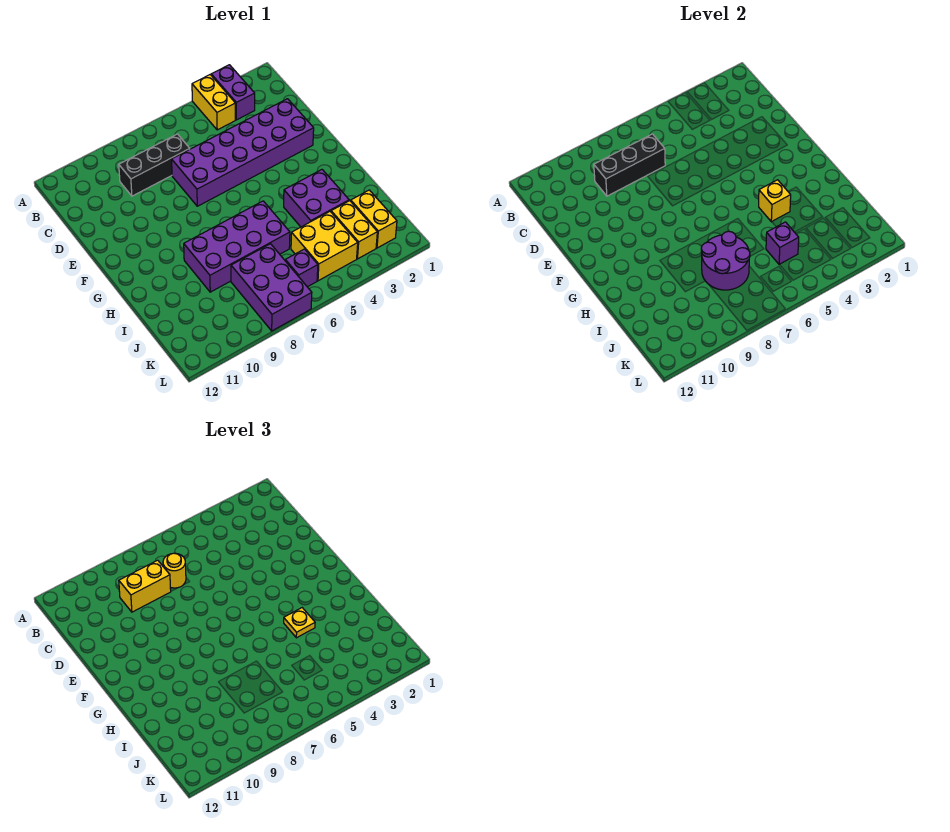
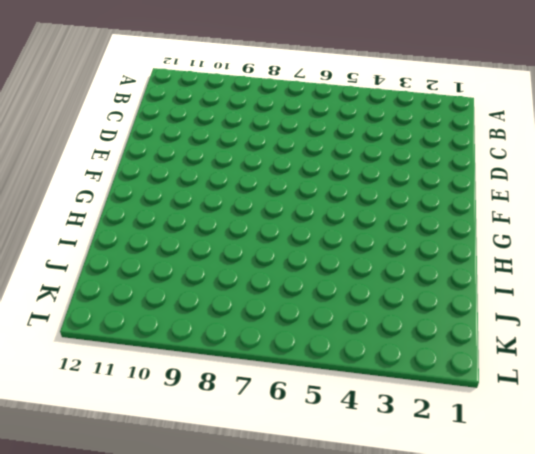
none -> purple 1x2 brick [211,65,255,120]
none -> yellow 1x2 brick [192,75,235,130]
none -> black 1x3 brick [119,134,190,196]

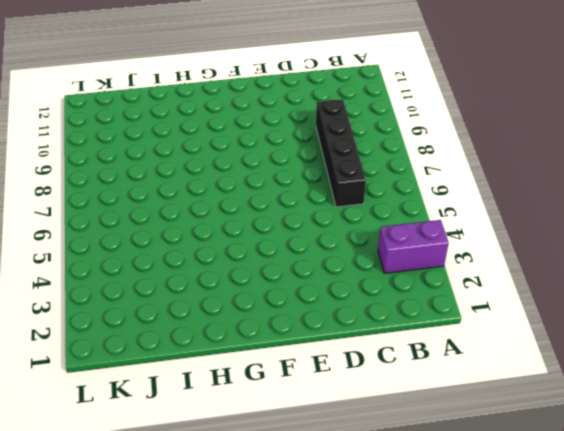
black 1x4 brick [316,99,366,207] -> black 1x3 brick [119,134,190,196]
none -> yellow 1x2 brick [192,75,235,130]
none -> purple 2x6 brick [172,99,314,206]
none -> purple 2x2 brick [284,170,349,227]

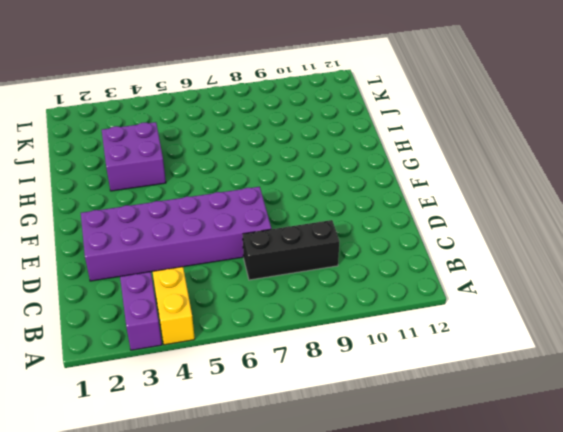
none -> purple 2x4 brick [184,201,290,292]
none -> yellow 1x2 brick [351,190,397,248]
none -> yellow 1x2 brick [331,201,377,259]

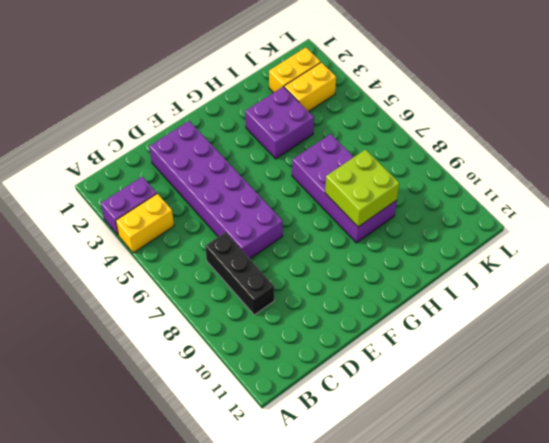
lime 2x2 brick [325,150,399,227] -> purple 2x2 round brick [701,231,750,290]
none -> yellow 2x2 brick [291,212,358,281]
none -> purple 2x3 brick [231,244,312,331]
none -> purple 1x1 brick [285,249,318,287]

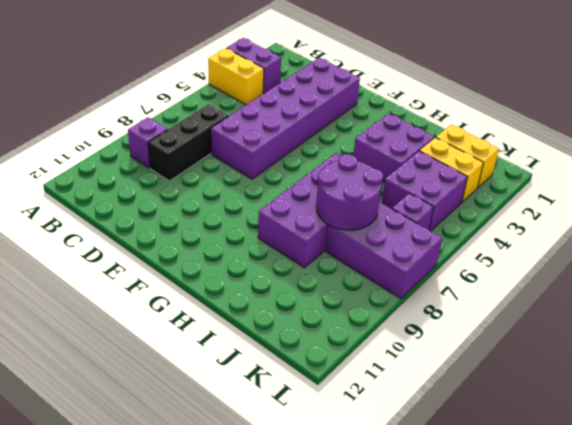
purple 1x1 brick [128,117,167,168] -> purple 1x1 brick moved to [766,222,799,265]
purple 2x2 brick [382,151,467,231] -> yellow 2x2 brick [291,212,358,281]
none -> black 1x3 brick [594,134,665,196]
none -> yellow 1x1 brick [759,180,791,222]
none -> yellow 1x1 round brick [163,553,186,588]

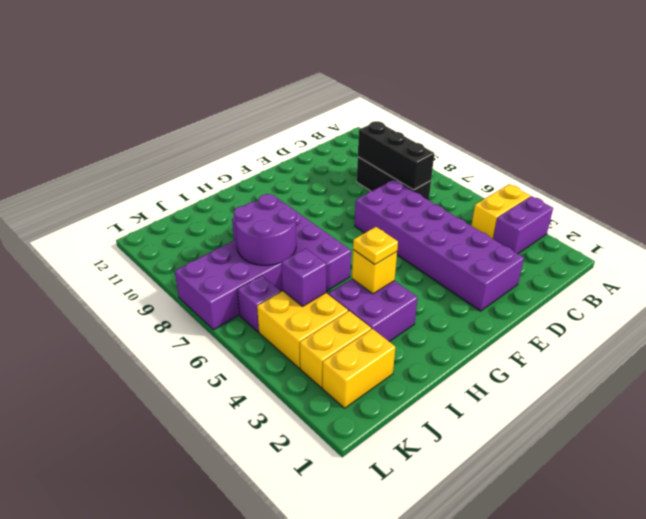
none -> yellow 1x1 round brick [163,553,186,588]
none -> yellow 1x2 brick [119,560,171,612]

